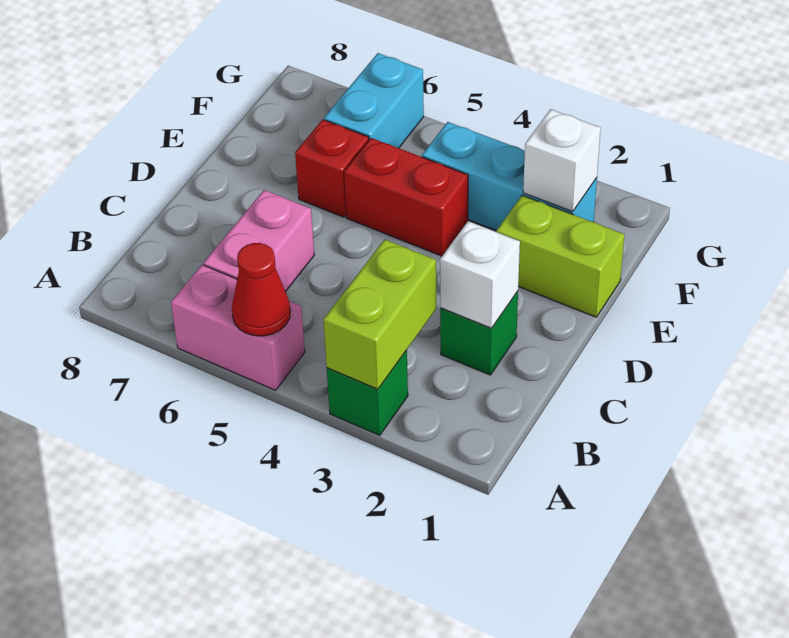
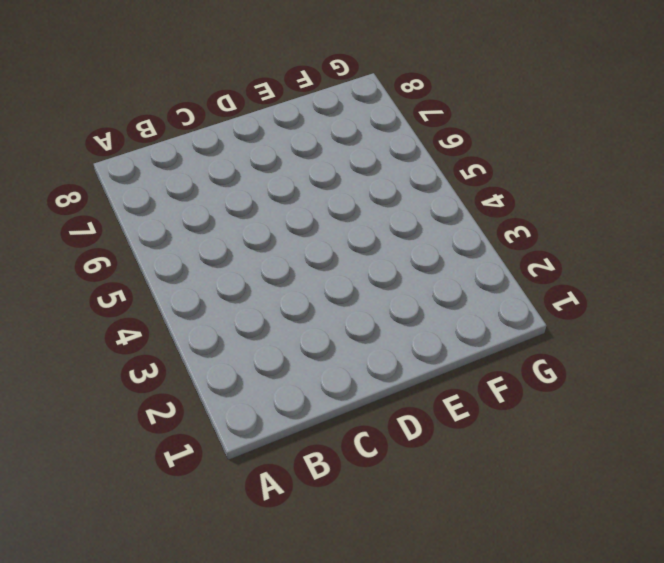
none -> green 1x1 brick [327,350,408,435]
none -> pink 1x2 brick [171,265,305,390]
none -> pink 1x2 brick [203,190,314,292]

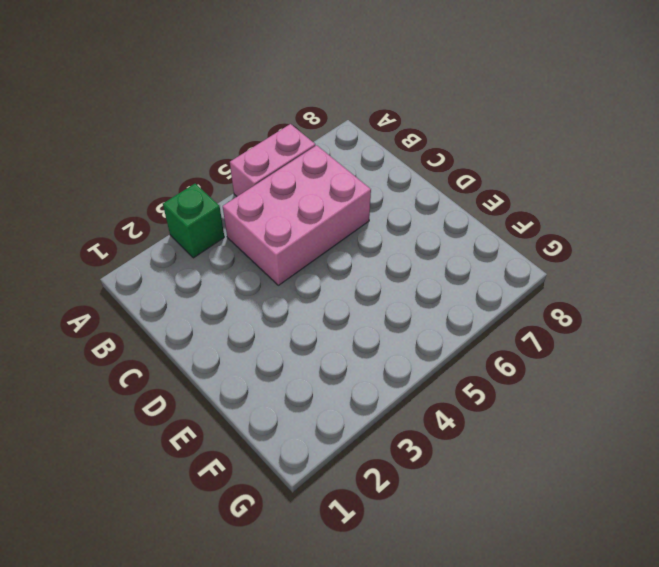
pink 2x3 brick [223,145,371,285] -> pink 1x2 brick [203,190,314,292]
none -> green 1x1 brick [440,291,518,375]
none -> lime 1x2 brick [496,195,624,317]
none -> red 1x2 brick [344,138,468,256]

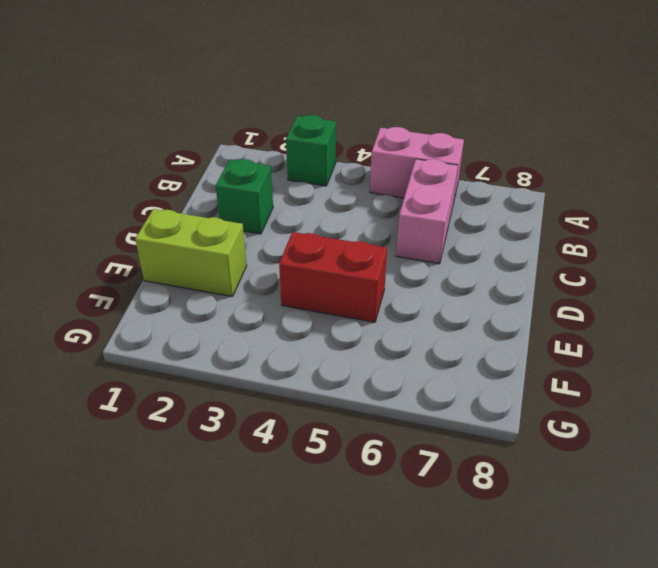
none -> red 1x1 brick [295,119,369,217]
none -> cyan 1x3 brick [422,122,597,230]
none -> cyan 1x2 brick [324,53,424,148]

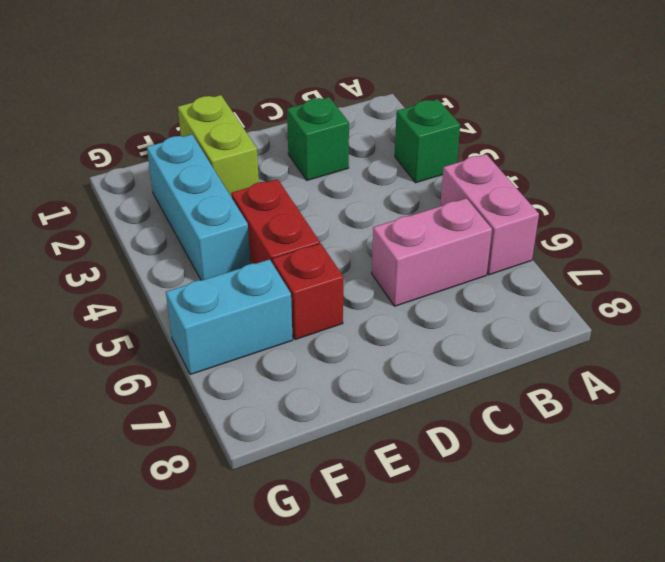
none -> lime 1x2 brick [323,239,436,389]
none -> red 1x1 cone [232,243,290,336]
none -> white 1x1 brick [440,221,520,328]

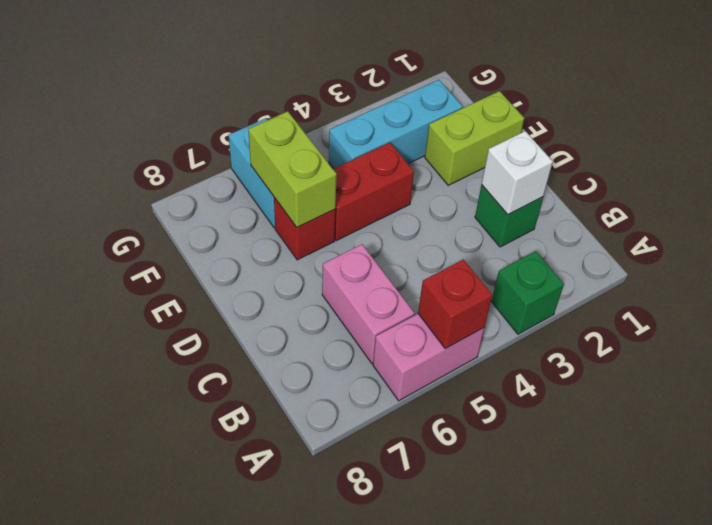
red 1x1 brick [418,259,492,349] -> red 1x1 cone [232,243,290,336]
lime 1x2 brick [248,111,337,227] -> lime 1x2 brick moved to [323,239,436,389]
none -> white 1x1 brick [523,109,601,212]

